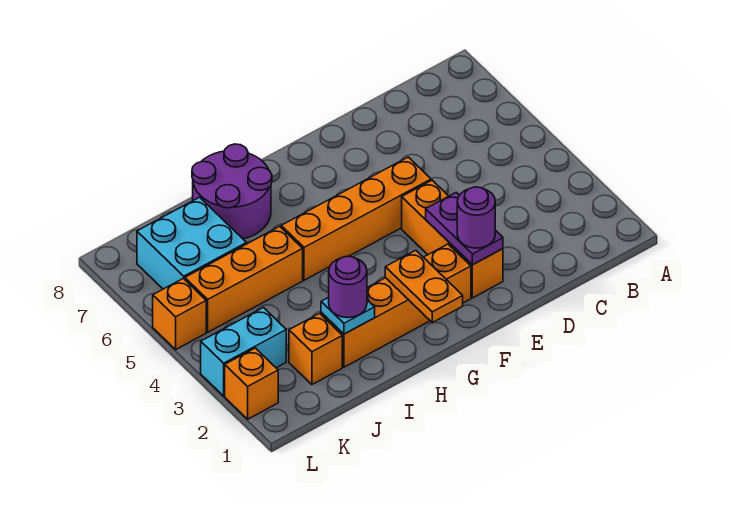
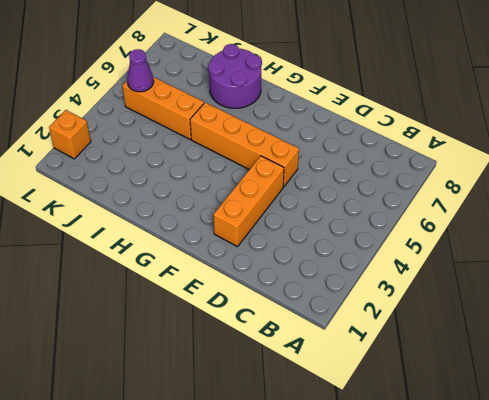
purple 1x1 cone [127,49,154,92] -> none
none -> orange 1x4 brick [321,244,471,367]
none -> orange 1x1 brick [289,314,342,384]
none -> cyan 2x2 brick [137,197,246,289]

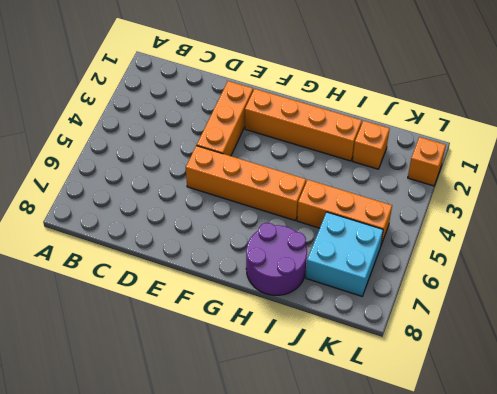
none -> cyan 1x2 brick [201,308,286,396]
none -> orange 1x1 brick [153,278,206,349]
none -> purple 1x2 plate [426,193,503,265]

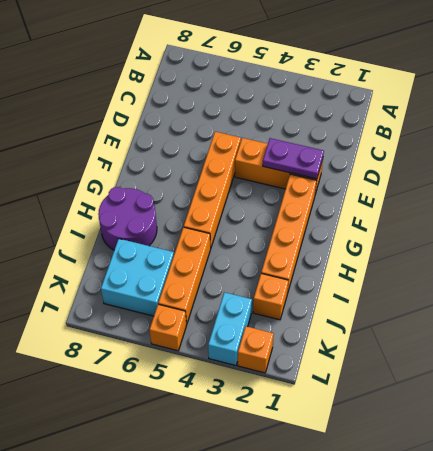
none -> orange 1x2 plate [385,250,463,322]
none -> cyan 1x1 plate [321,297,375,334]
none -> purple 1x1 round brick [457,187,495,248]

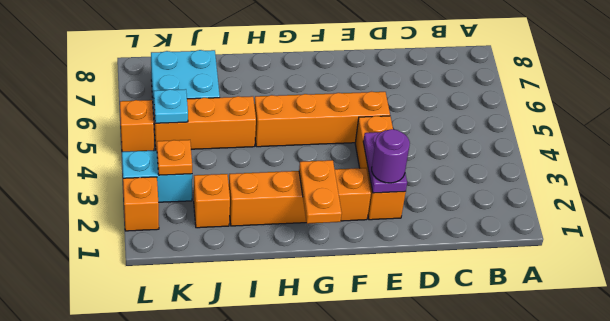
orange 1x1 plate [157,140,192,175] -> none
cyan 1x1 plate [154,89,188,123] -> cyan 1x1 plate moved to [321,297,375,334]
none -> purple 2x2 round brick [192,144,272,239]
none -> purple 1x1 round brick [329,256,367,318]

